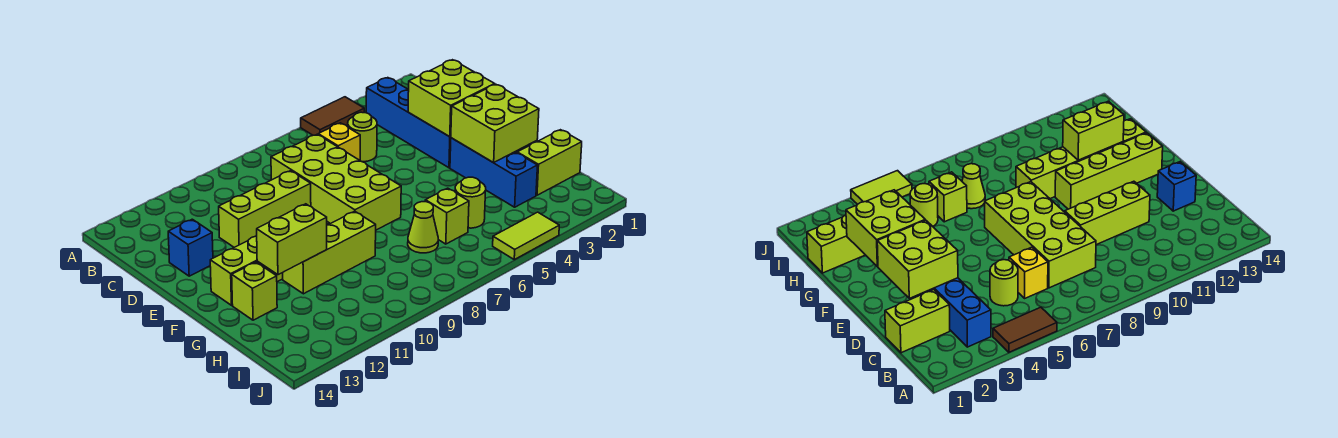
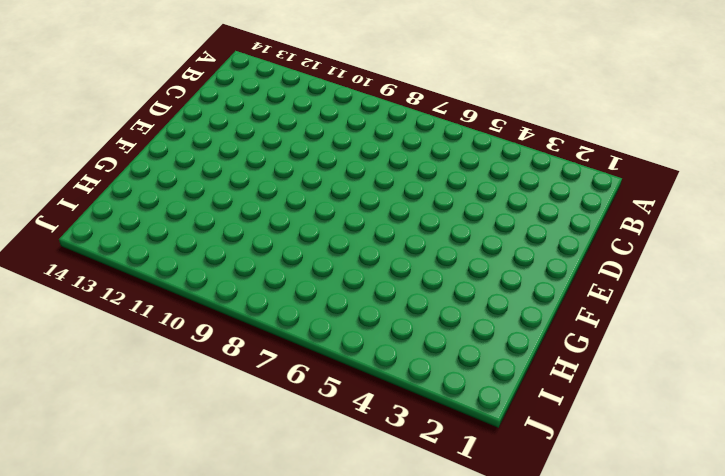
none -> brown 1x2 tile [301,97,364,135]
none -> blue 1x4 brick [366,78,451,168]
none -> lime 1x2 brick [885,290,950,353]

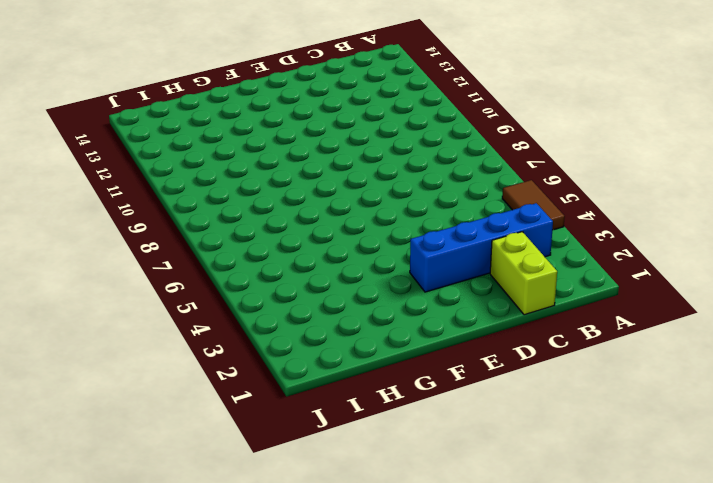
none -> lime 1x1 round brick [347,112,377,162]
none -> yellow 1x1 brick [318,123,360,160]
none -> lime 2x4 brick [271,134,401,230]

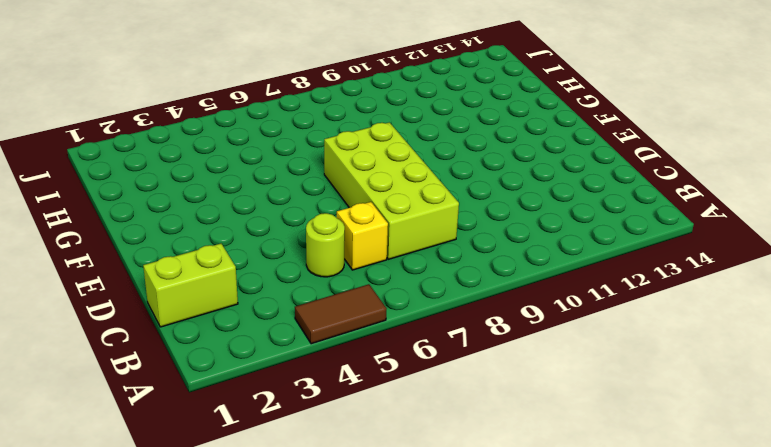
none -> blue 1x4 brick [366,78,451,168]
none -> lime 1x3 brick [219,171,311,247]
none -> blue 1x1 brick [168,219,213,276]

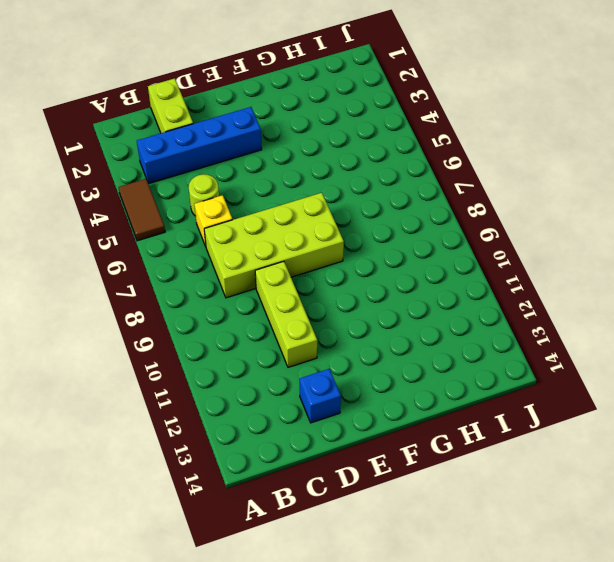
none -> blue 1x3 brick [450,138,537,207]
none -> lime 1x4 brick [210,222,329,305]
none -> lime 1x3 brick [283,211,376,294]

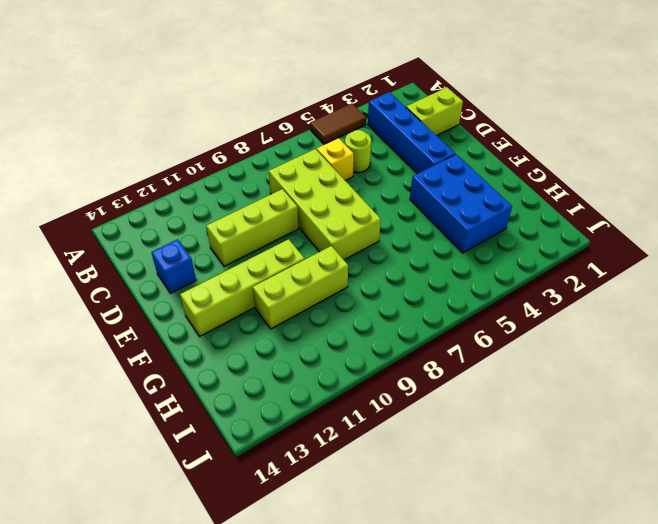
blue 2x3 brick [410,154,512,253] -> blue 1x3 brick [450,138,537,207]
none -> lime 1x1 brick [232,262,277,320]
none -> lime 1x2 brick [517,130,582,195]
none -> lime 1x1 round brick [455,177,486,228]

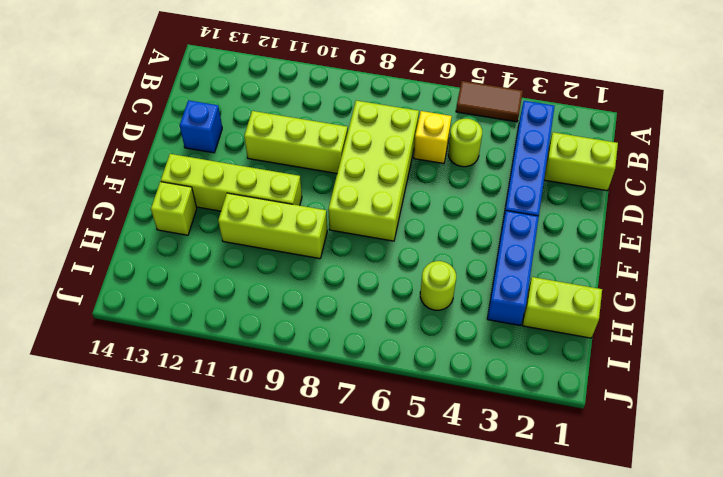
none -> lime 1x1 brick [425,188,469,244]
none -> lime 1x1 cone [408,202,438,253]
none -> lime 1x2 tile [493,212,559,260]

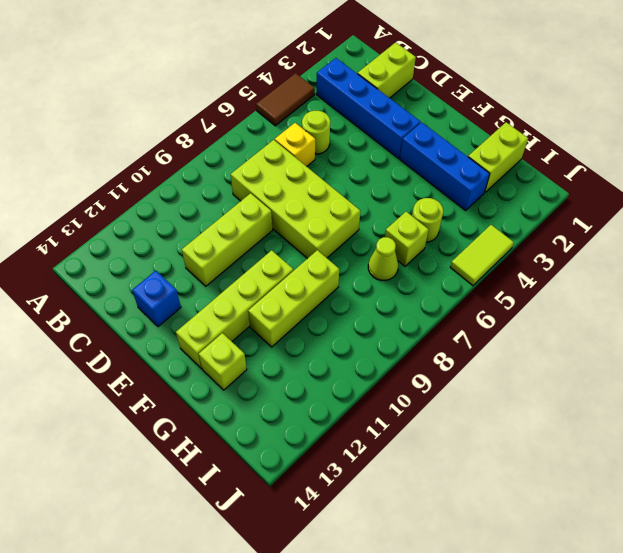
none -> lime 2x2 brick [408,60,495,137]
none -> lime 2x2 brick [451,84,539,163]
none -> lime 1x2 brick [257,204,327,275]

